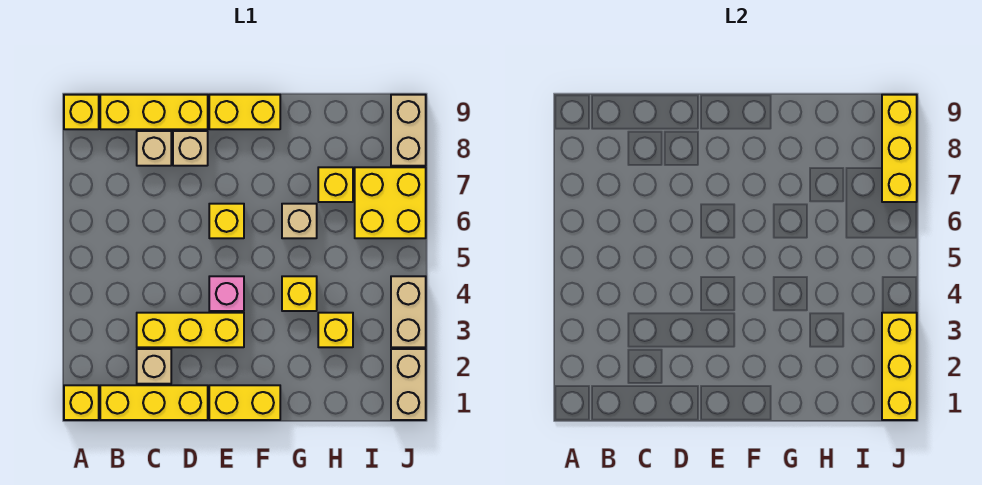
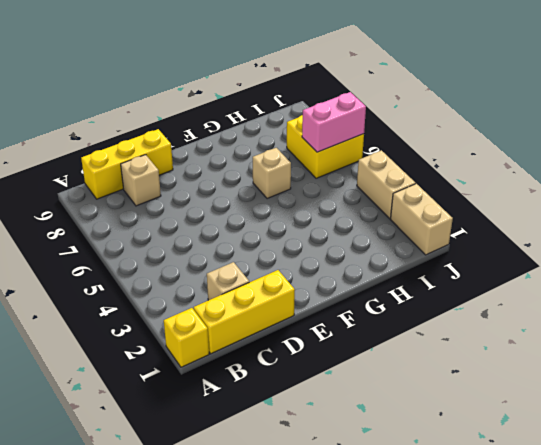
pink 1x2 brick [302,92,366,152] -> none
none -> yellow 1x1 brick [64,95,99,129]
none -> yellow 1x3 brick [137,313,244,347]
none -> tan 1x1 brick [173,131,208,166]

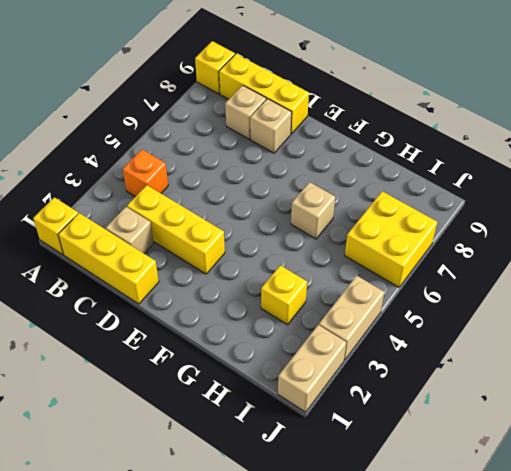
orange 1x1 brick [123,150,168,197] -> none
none -> yellow 1x2 brick [209,385,280,420]
none -> pink 1x1 brick [209,276,244,311]
none -> yellow 1x1 brick [209,204,244,238]

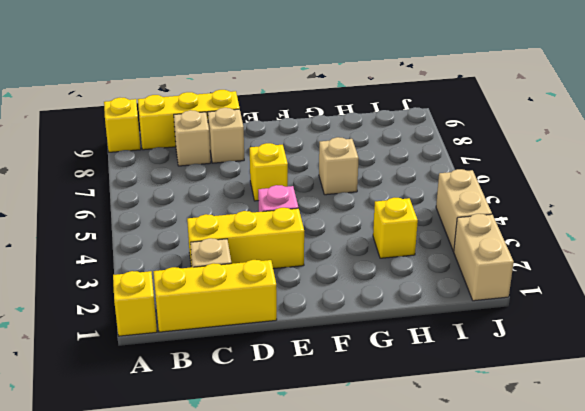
none -> yellow 1x2 brick [209,385,280,420]
none -> yellow 1x2 brick [209,95,280,129]
none -> yellow 1x1 brick [282,276,317,311]

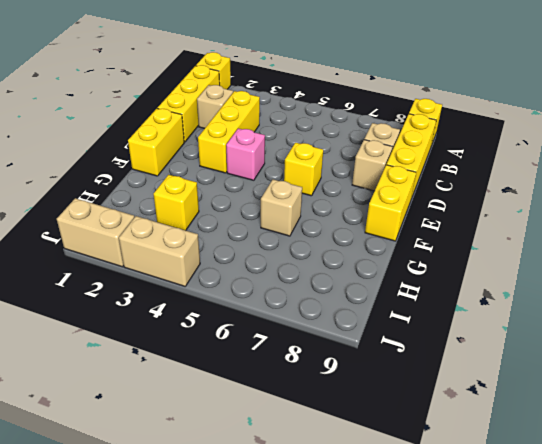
none -> yellow 1x1 brick [282,276,317,311]
none -> yellow 1x1 brick [318,167,353,202]
none -> yellow 2x2 brick [355,167,426,238]

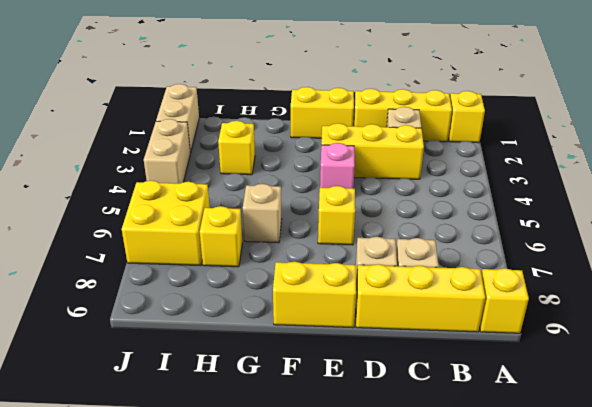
none -> yellow 1x1 brick [282,276,317,311]
none -> tan 1x2 brick [391,95,426,166]
none -> yellow 1x3 brick [882,313,917,420]

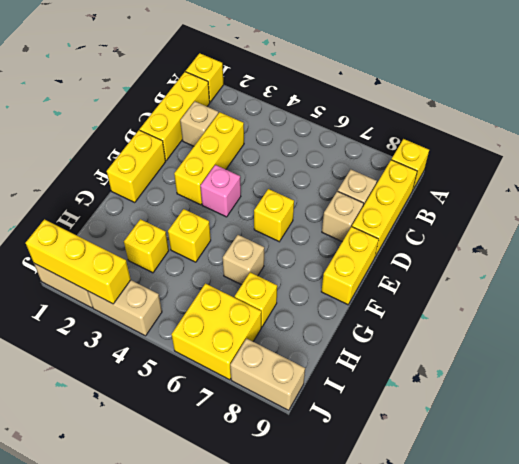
none -> yellow 1x3 brick [882,95,917,202]

